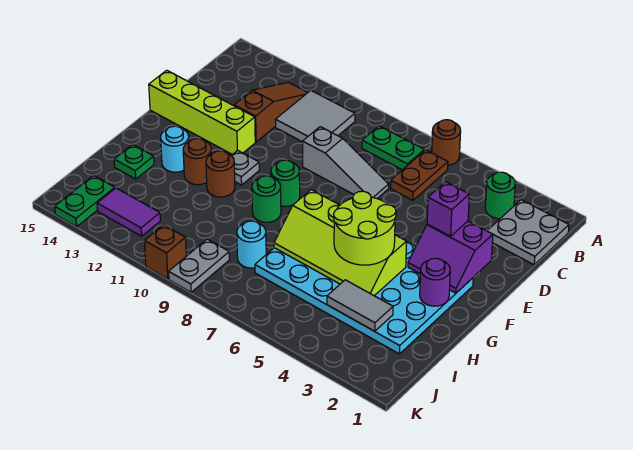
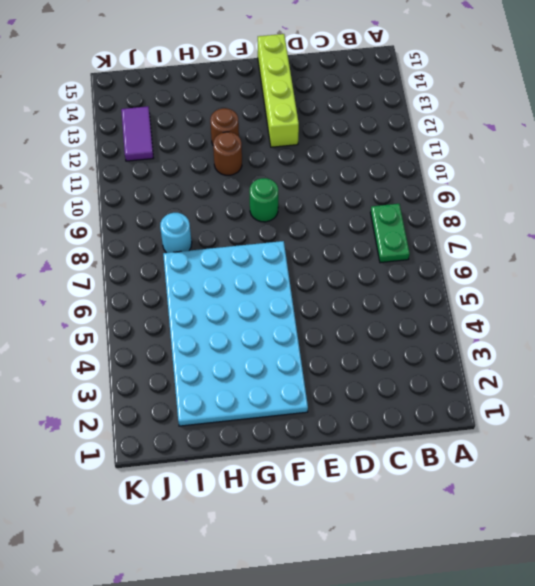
none -> brown 1x1 round brick [432,120,461,165]
none -> grey 2x2 plate [487,200,569,265]
none -> green 1x1 round brick [485,172,515,219]

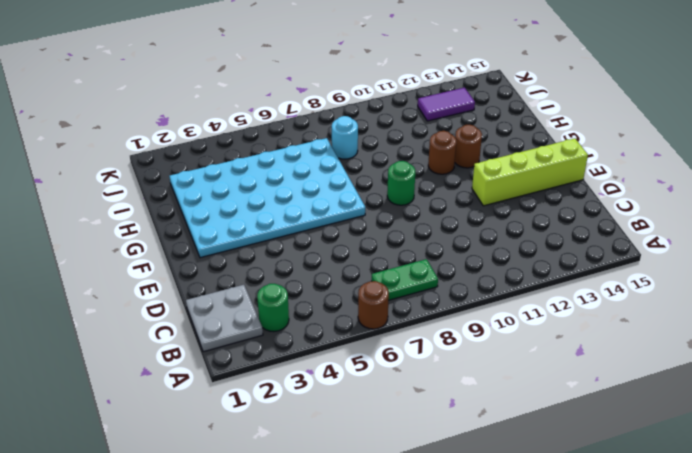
none -> brown 1x2 plate [391,150,448,200]
none -> grey 2x2 tile [275,90,355,142]
none -> brown 1x3 slope [234,82,308,142]

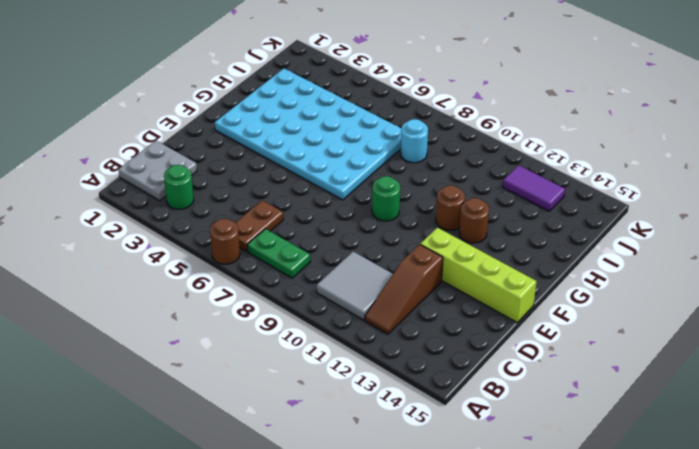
none -> grey 1x3 slope [303,127,389,198]
none -> grey 1x1 plate [231,150,259,185]
none -> green 1x1 round brick [252,176,281,222]

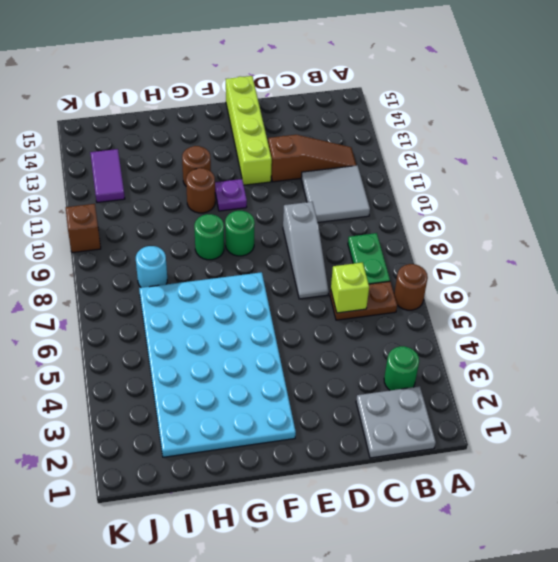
lime 1x1 brick [331,263,369,313] -> none
purple 1x1 plate [215,179,247,211] -> grey 1x1 plate [231,150,259,185]
none -> cyan 1x1 round brick [161,126,189,172]
none -> green 1x1 plate [114,145,154,179]
none -> grey 1x2 plate [169,239,230,292]

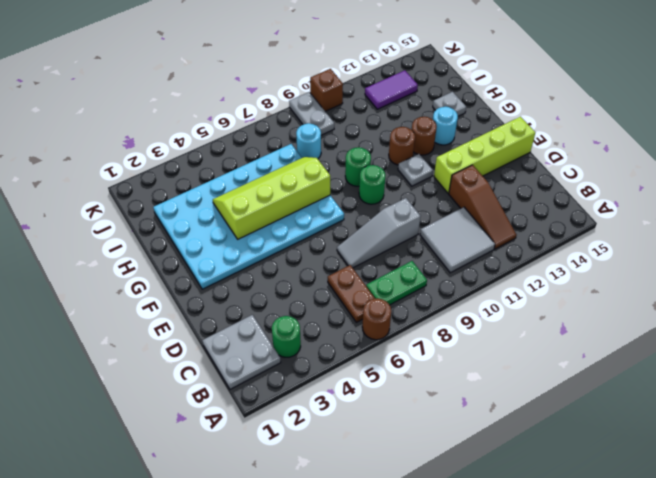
grey 1x1 plate [433,92,466,116] -> green 1x1 plate [114,145,154,179]
none -> green 1x2 plate [55,176,115,227]
none -> purple 2x2 slope [408,221,493,293]
none -> purple 1x1 round brick [420,258,450,306]

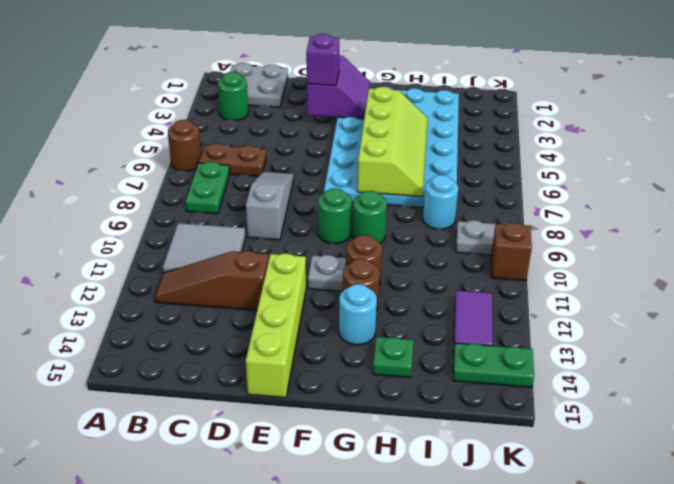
none -> purple 1x1 round brick [420,258,450,306]
none -> grey 1x2 tile [327,280,393,331]
none -> lime 2x2 round brick [334,191,396,265]

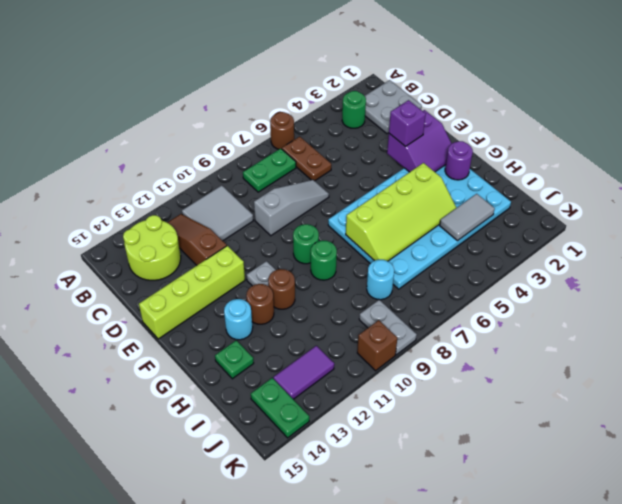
lime 2x2 round brick [123,215,181,280] -> lime 2x2 round brick moved to [334,191,396,265]

